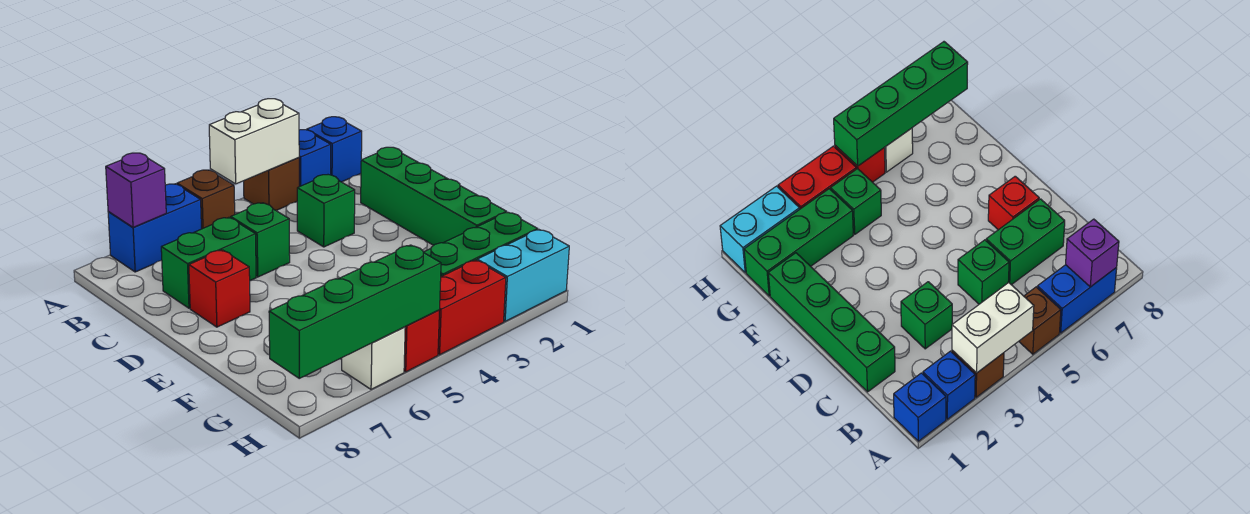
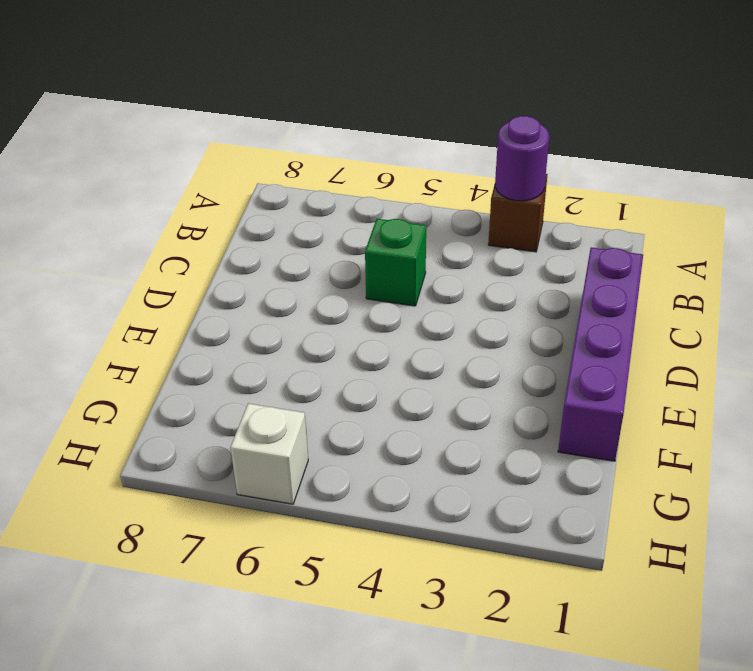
purple 1x1 round brick [495,116,549,201] -> white 1x2 brick [209,99,299,184]
purple 1x4 brick [558,247,643,461] -> green 1x4 brick [361,147,507,245]
none -> blue 1x1 brick [307,117,362,182]
none -> blue 1x1 brick [299,130,331,187]
none -> brown 1x1 brick [177,170,235,229]

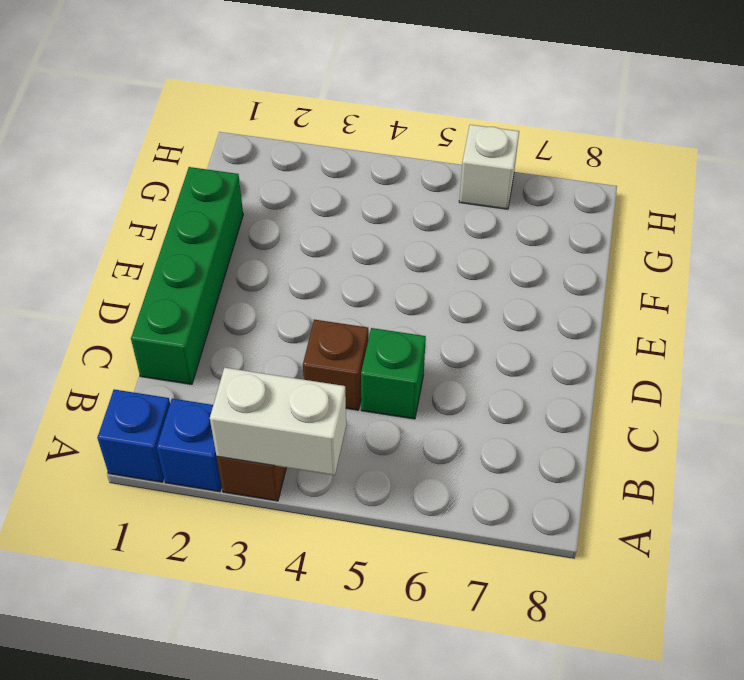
brown 1x1 brick [303,319,368,410] -> brown 1x1 brick moved to [177,170,235,229]
none -> blue 1x2 brick [108,184,201,272]
none -> green 1x1 brick [297,175,355,247]
none -> green 1x2 brick [161,217,256,308]

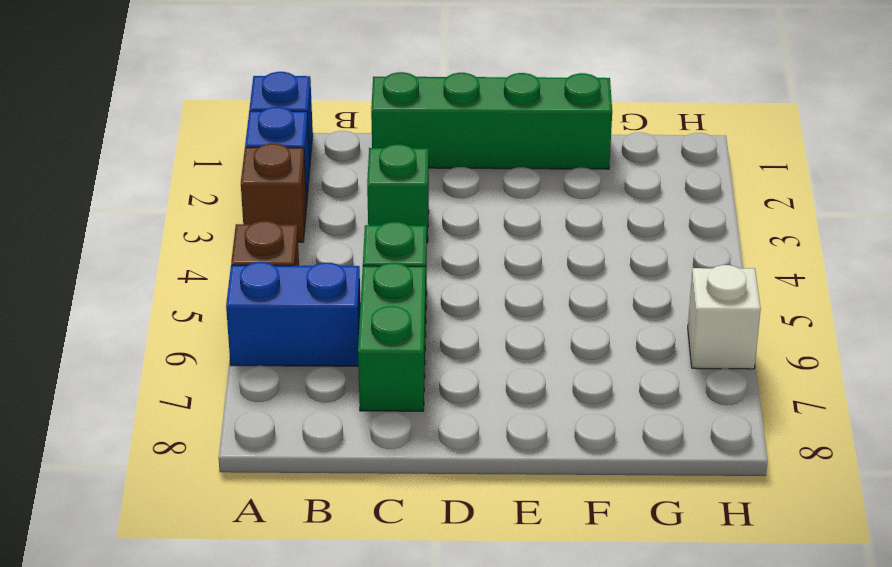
blue 1x2 brick [226,262,361,366] -> blue 1x2 brick turned to [108,184,201,272]
none -> red 1x1 brick [189,250,250,327]
none -> green 1x3 brick [424,213,538,276]
none -> green 1x1 brick [831,169,881,234]

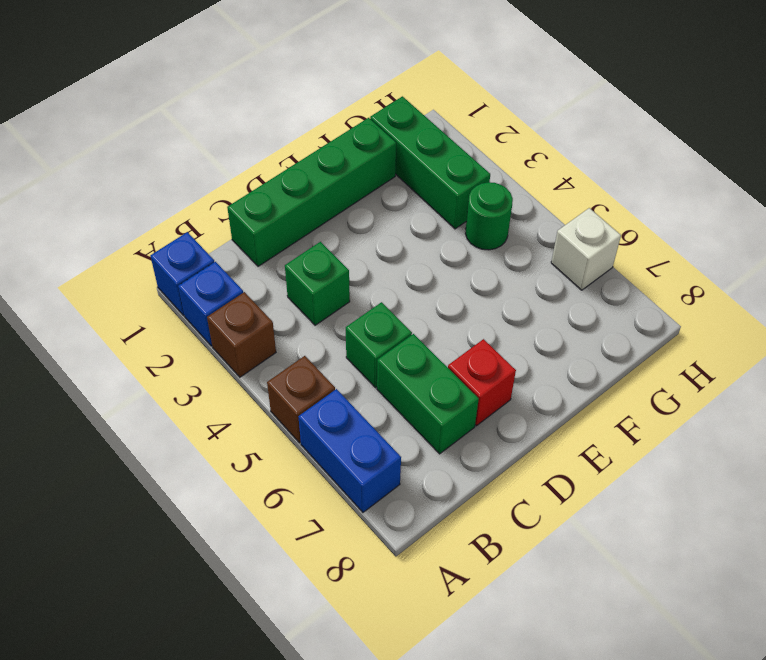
green 1x1 round brick [465,182,513,250] -> green 1x1 brick [831,169,881,234]
none -> cyan 1x2 brick [477,230,569,321]
none -> red 1x2 brick [438,260,506,355]
none -> red 1x1 brick [404,310,439,372]

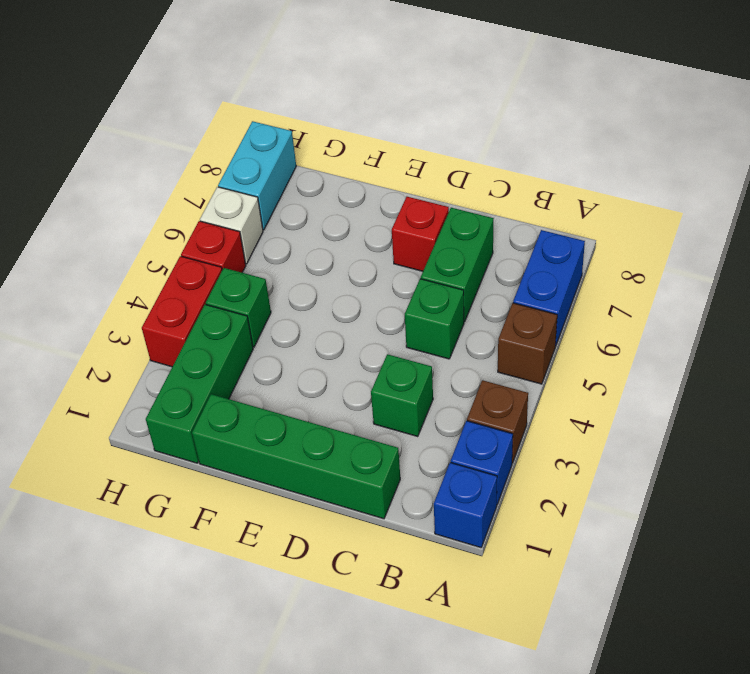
cyan 1x2 brick [218,121,296,230] -> cyan 1x2 brick moved to [477,230,569,321]
none -> white 1x2 brick [209,99,299,184]
none -> purple 1x1 brick [106,153,166,227]
none -> green 1x4 brick [269,245,441,378]

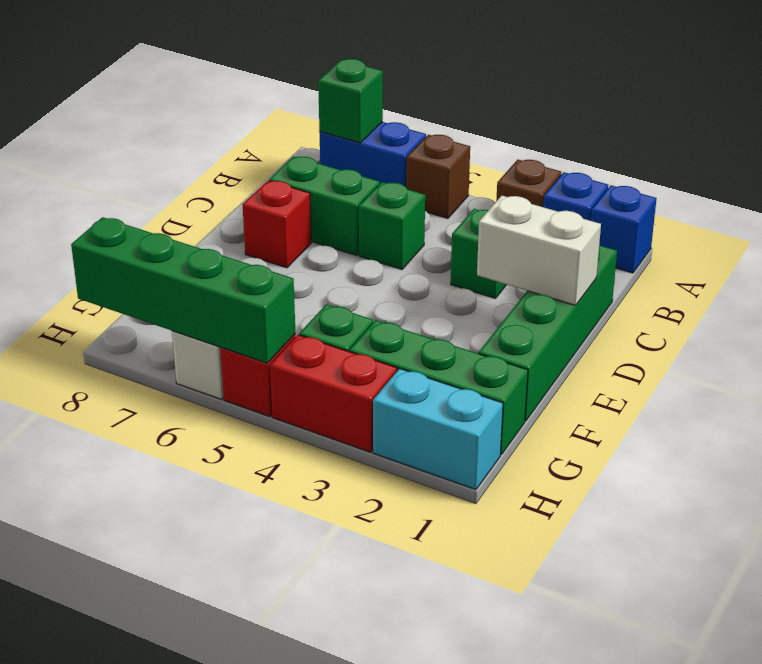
green 1x1 brick [318,59,383,143] -> purple 1x1 brick [106,153,166,227]
white 1x2 brick [477,196,601,305] -> white 1x2 brick moved to [209,99,299,184]

